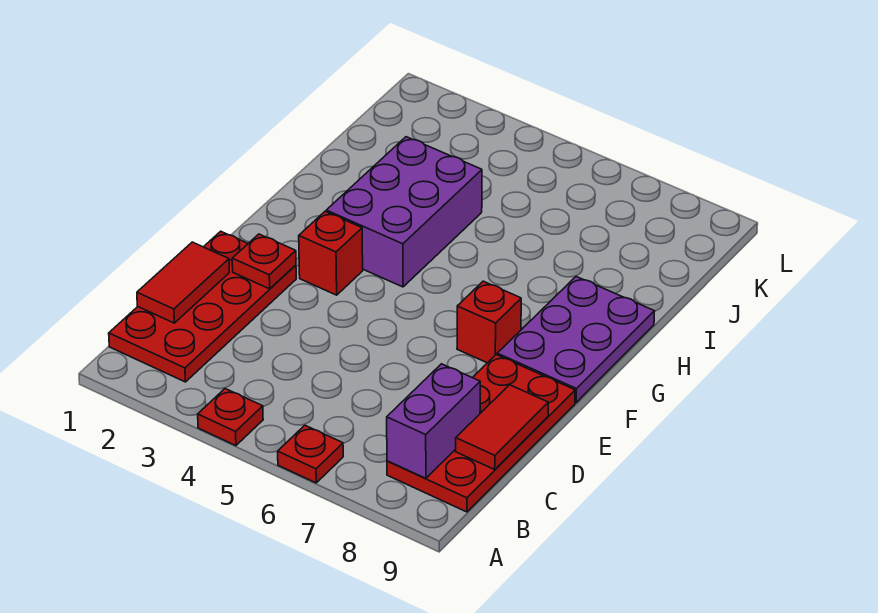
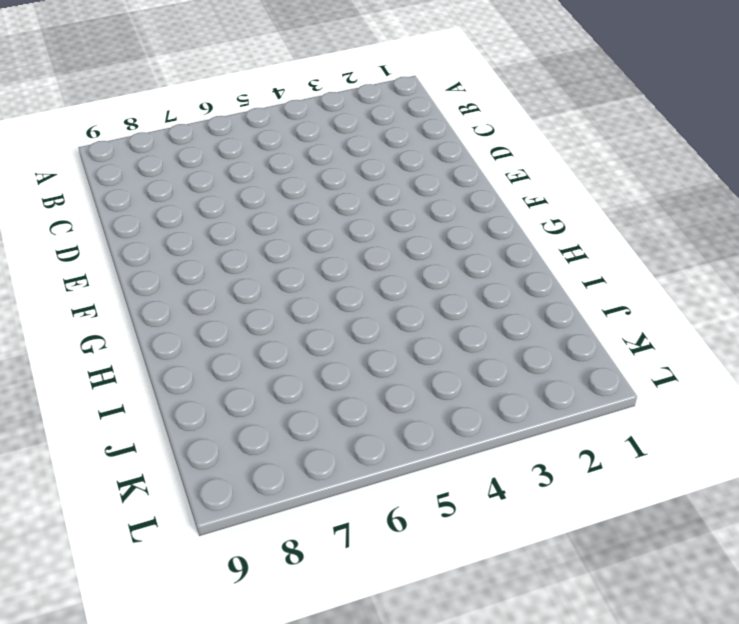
none -> red 1x1 plate [198,389,263,446]
none -> red 1x1 plate [278,425,343,483]
none -> red 2x4 plate [109,231,296,382]

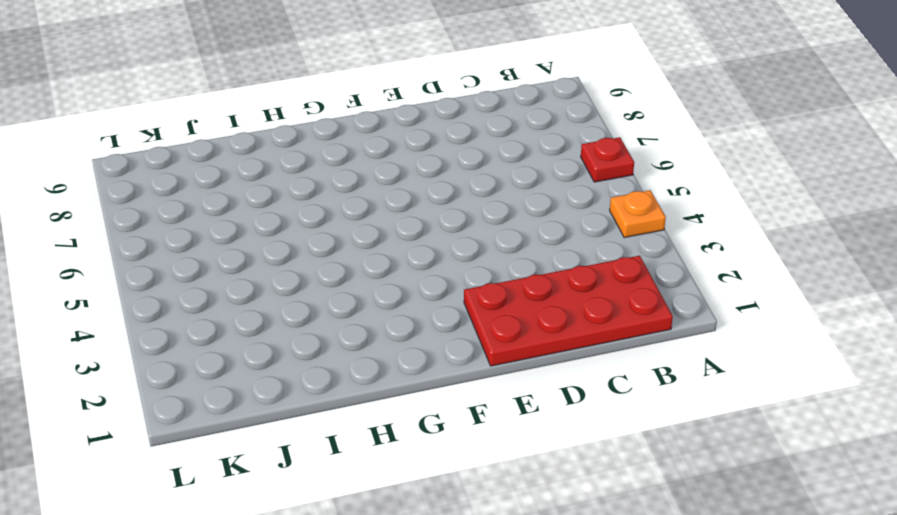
orange 1x1 plate [610,190,666,238] -> red 1x1 plate [198,389,263,446]
none -> red 2x4 plate [387,355,575,512]
none -> red 1x1 brick [299,212,363,295]
none -> red 1x1 brick [457,281,521,363]

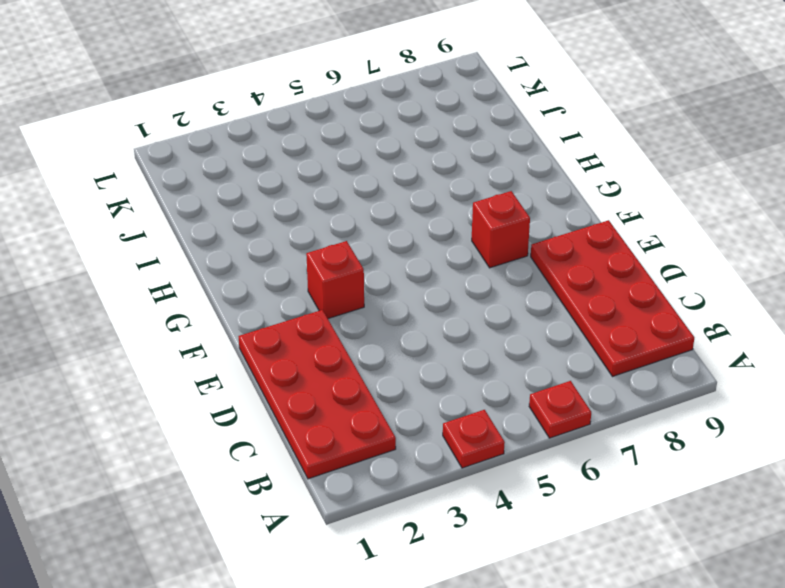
none -> purple 2x3 plate [497,277,654,402]
none -> purple 2x3 brick [326,137,482,287]
none -> purple 1x2 brick [387,364,480,478]

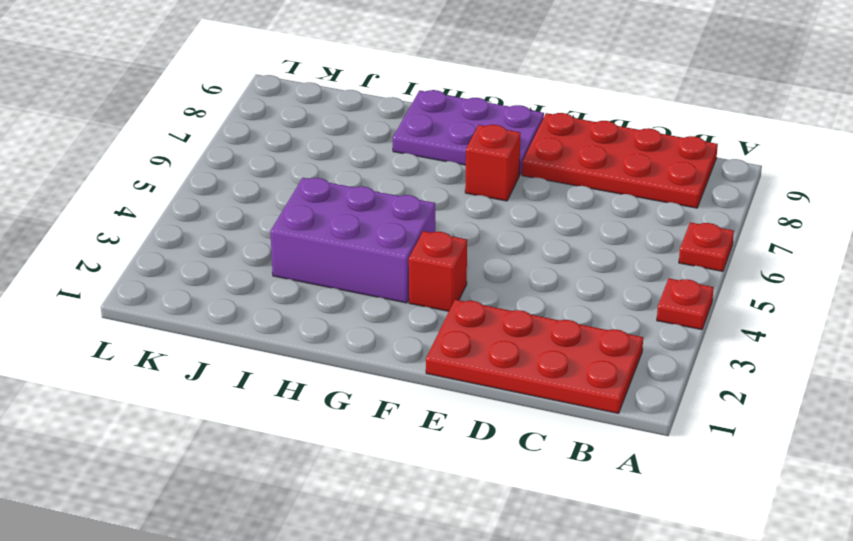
none -> purple 1x2 brick [387,364,480,478]
none -> red 1x2 tile [137,242,229,323]
none -> red 1x2 tile [456,385,548,469]

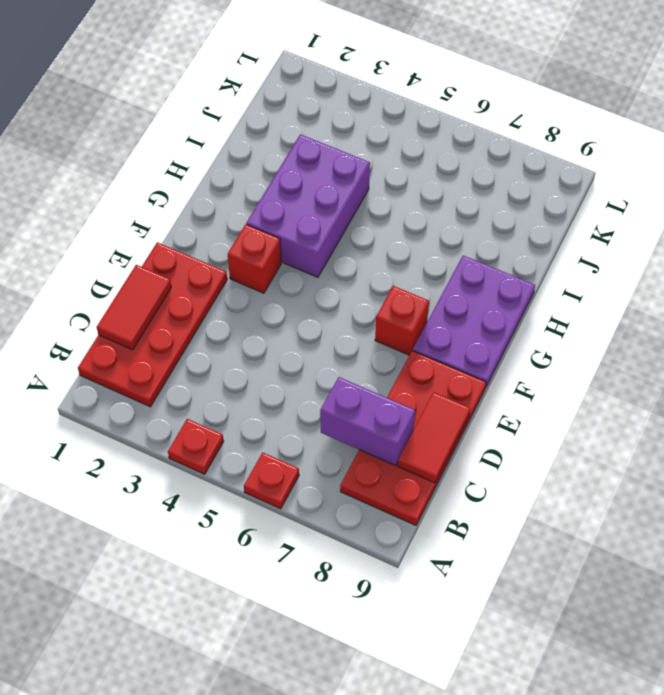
purple 1x2 brick [320,377,415,466] -> purple 1x2 brick turned to [387,364,480,478]
none -> red 1x1 plate [232,234,296,289]

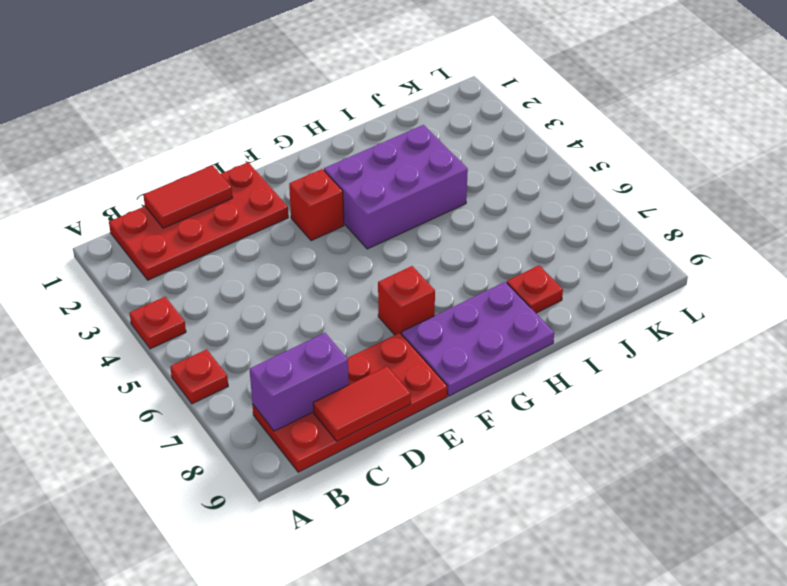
red 1x1 plate [507,265,563,313] -> red 1x1 plate moved to [232,234,296,289]

